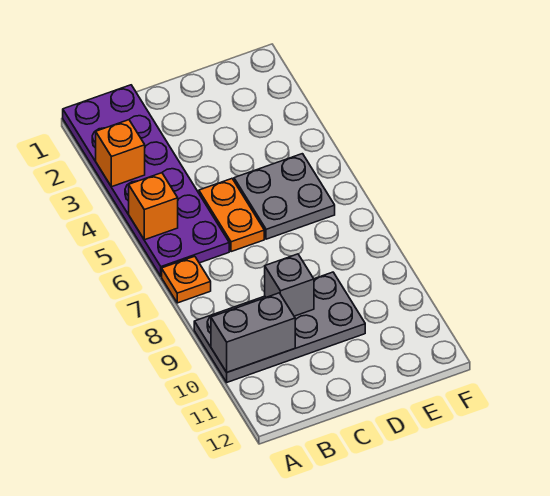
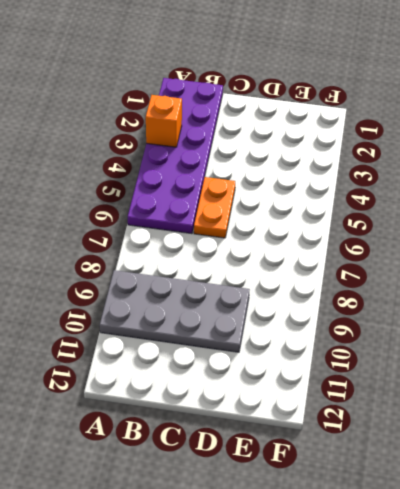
none -> orange 1x1 plate [162,256,211,303]
none -> grey 2x2 plate [234,154,335,239]

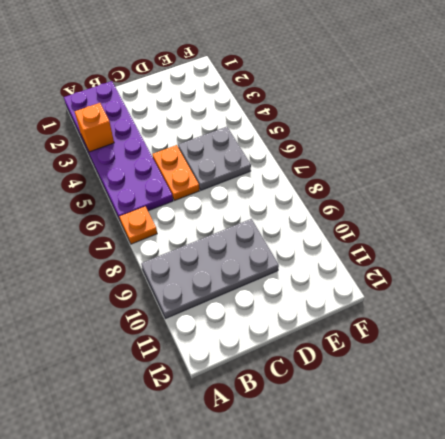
none -> orange 1x1 brick [129,173,178,240]
none -> grey 1x2 brick [211,293,295,372]

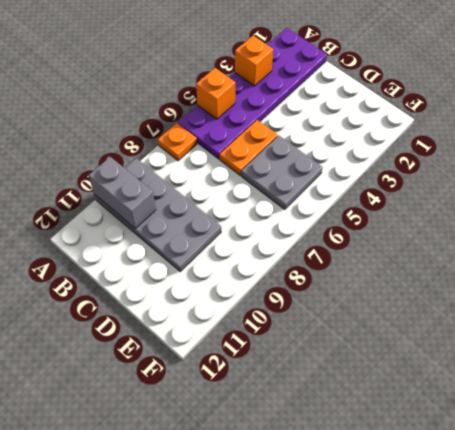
none -> grey 1x1 brick [265,254,314,316]

